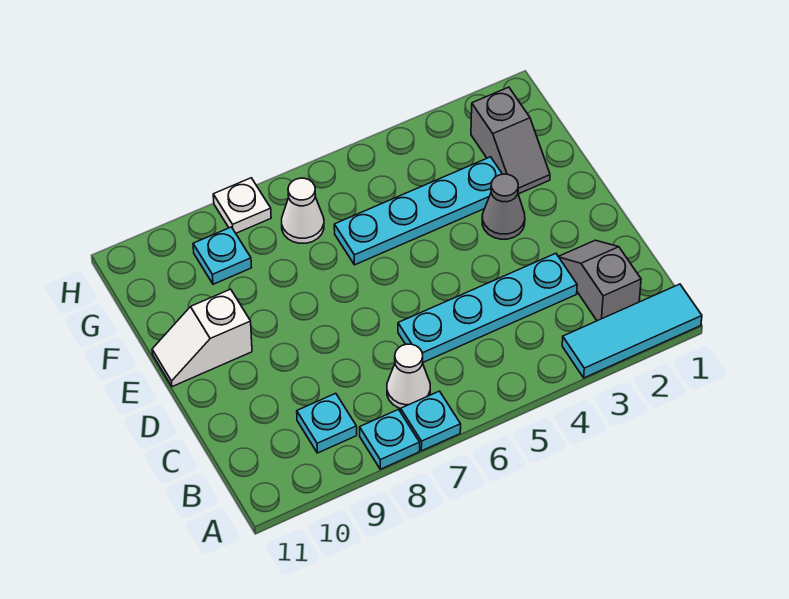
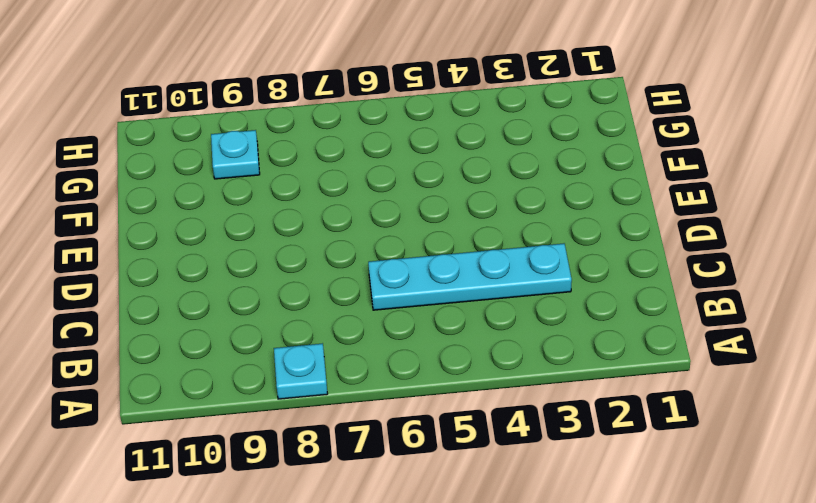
none -> cyan 1x3 tile [562,284,702,378]
none -> cyan 1x1 plate [401,391,461,451]
none -> grey 1x2 slope [558,240,641,321]

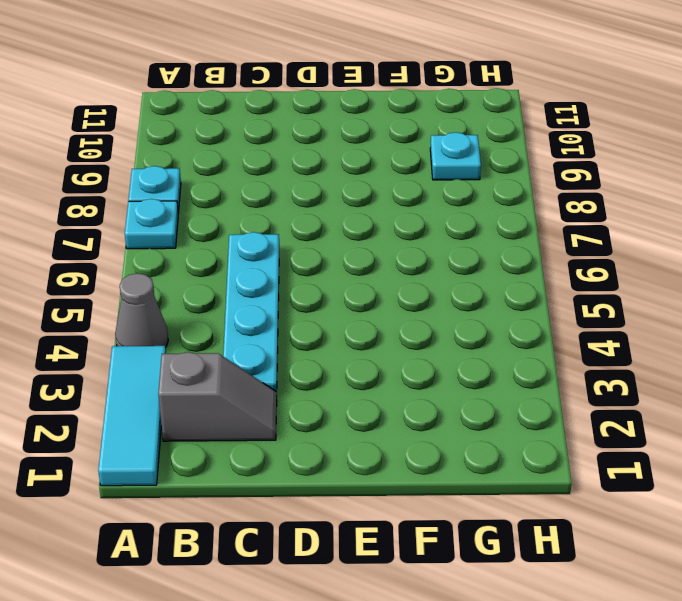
grey 1x1 cone [115,273,168,348] -> grey 1x1 cone moved to [482,174,525,239]
none -> white 1x1 cone [387,344,430,409]
none -> cyan 1x1 plate [297,393,357,453]
none -> white 1x2 slope [152,289,252,387]

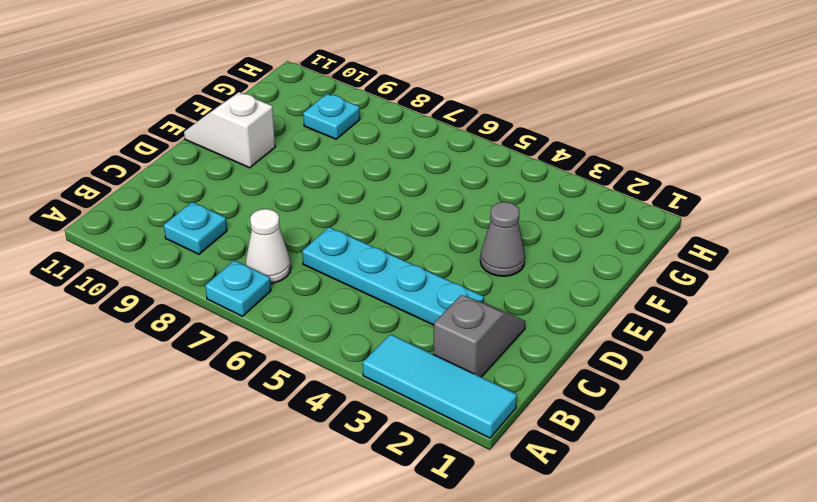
none -> cyan 1x1 plate [360,410,420,469]
none -> grey 1x2 slope [471,87,550,194]
none -> cyan 1x4 plate [334,157,502,265]

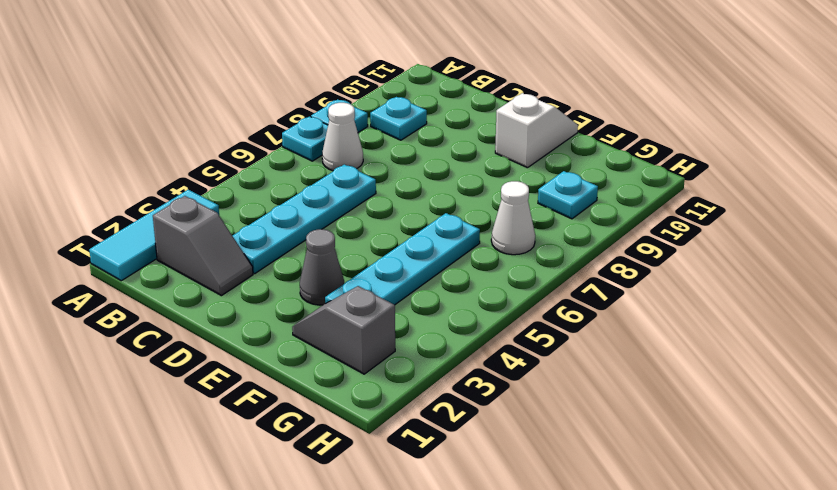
none -> white 1x1 plate [213,178,271,233]

